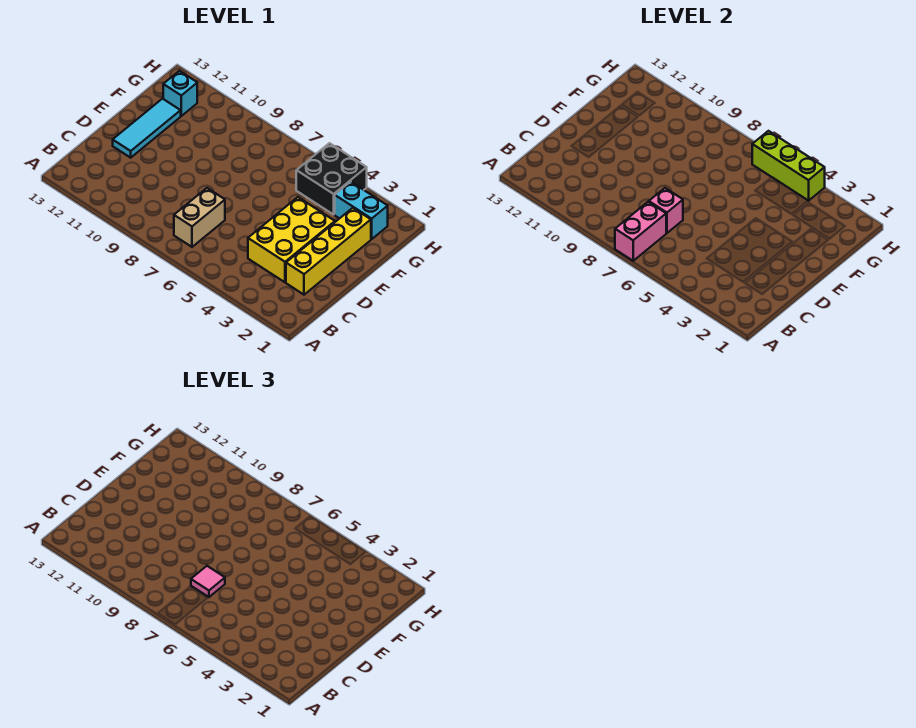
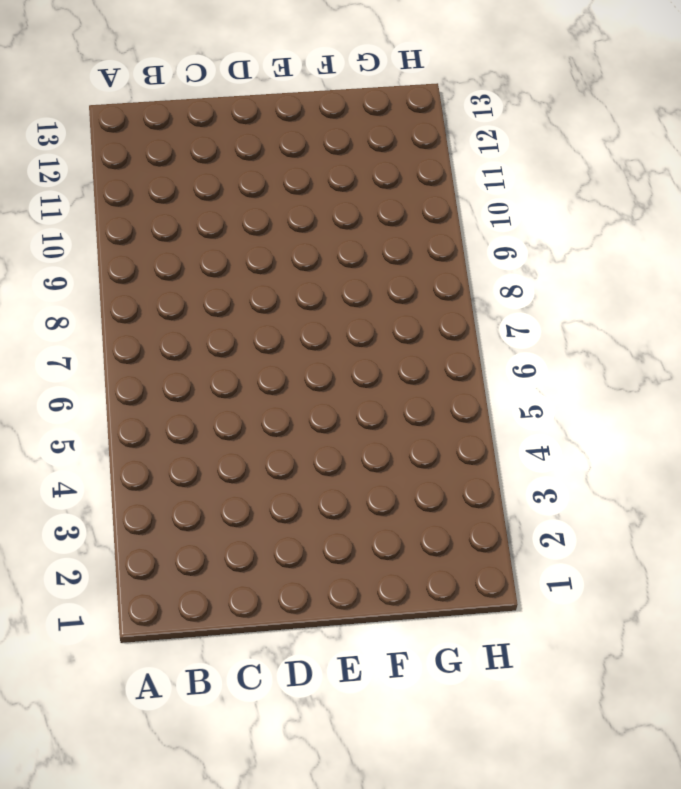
none -> tan 1x2 brick [174,188,225,247]
none -> yellow 1x4 brick [286,208,371,295]

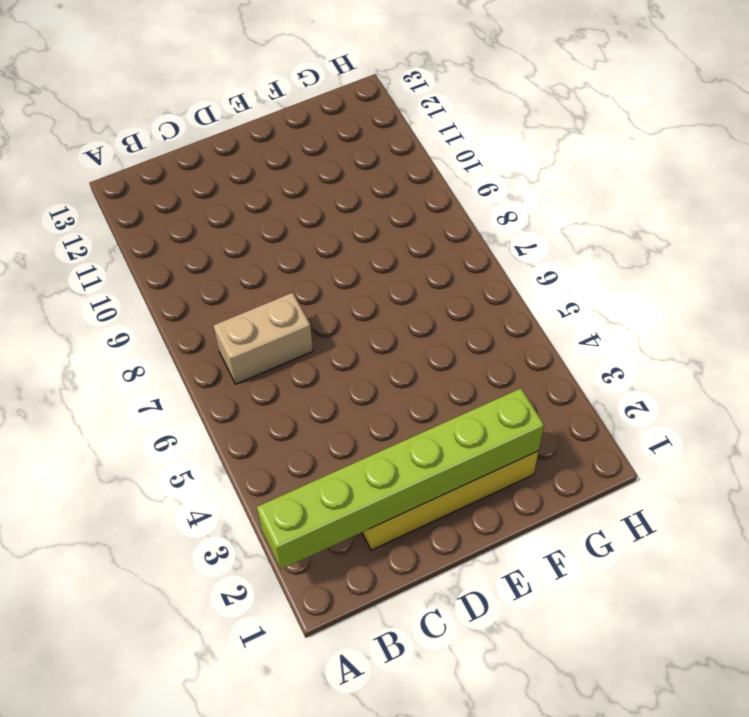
lime 1x6 brick [257,388,544,569] -> none
none -> yellow 2x3 brick [248,197,335,282]
none -> cyan 1x3 tile [113,99,181,158]

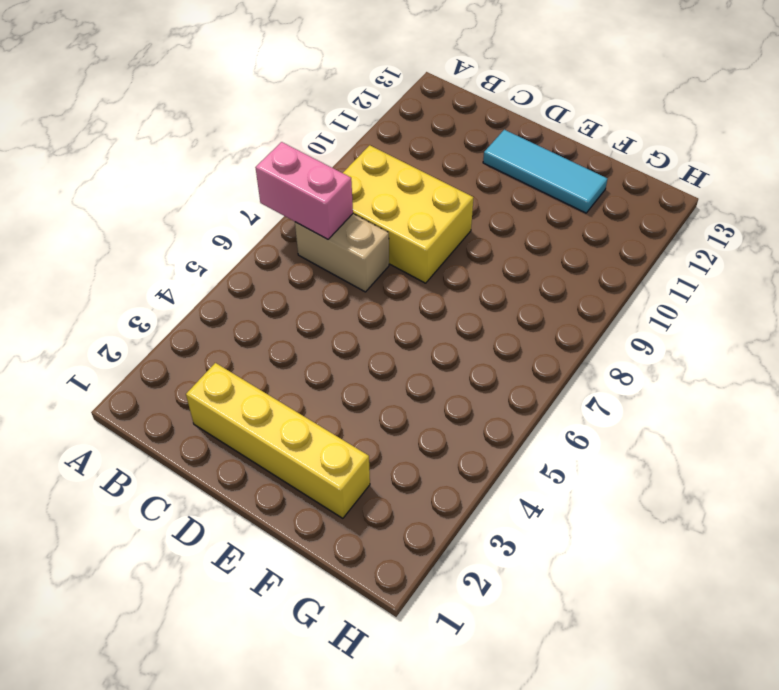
yellow 2x3 brick [343,145,473,283] -> yellow 2x3 brick moved to [248,197,335,282]
none -> cyan 1x2 brick [335,182,388,239]
none -> black 2x2 brick [296,143,367,215]

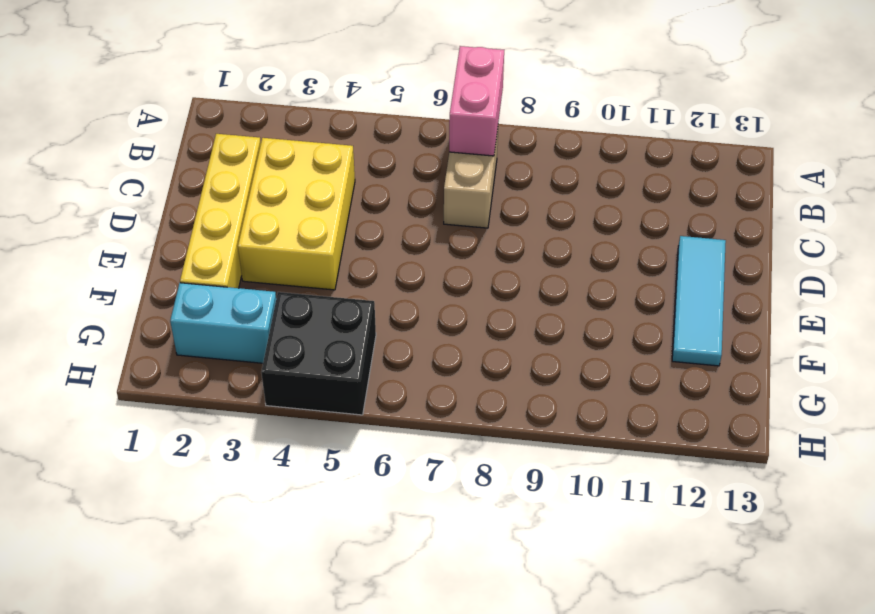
none -> cyan 1x1 brick [163,71,197,116]
none -> pink 1x1 brick [649,188,683,233]

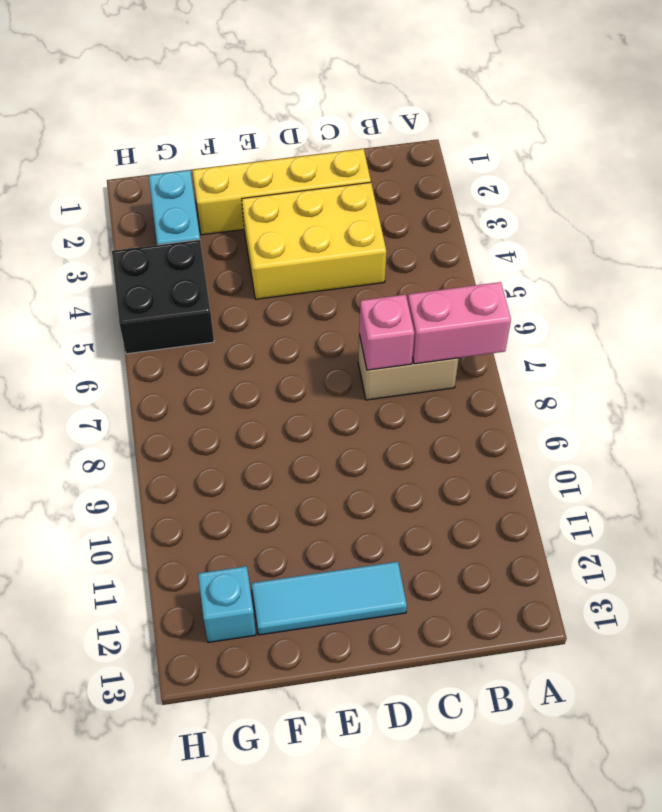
none -> lime 1x3 brick [752,131,825,201]
none -> pink 1x1 tile [191,566,225,597]

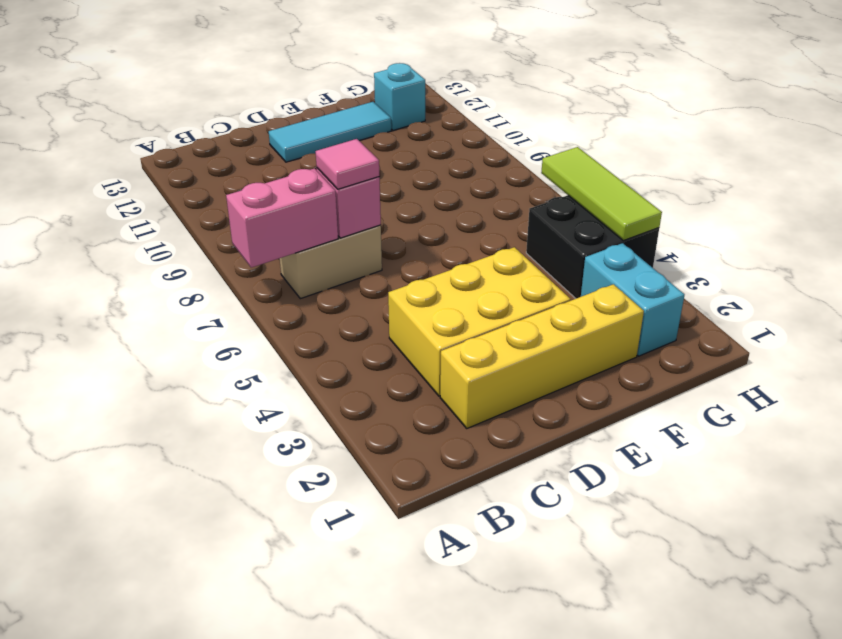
lime 1x3 tile [541,147,662,241] -> lime 1x3 brick [752,131,825,201]

